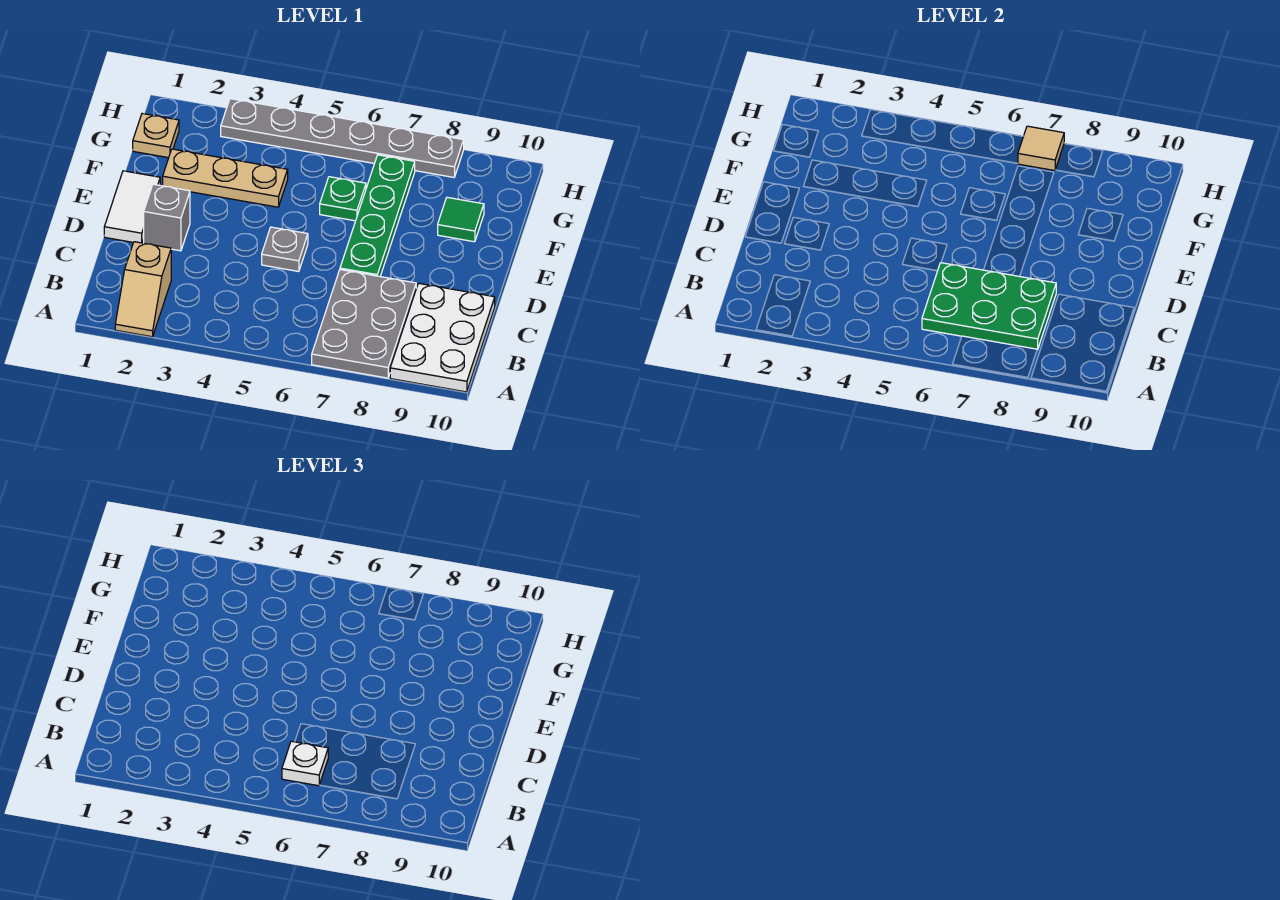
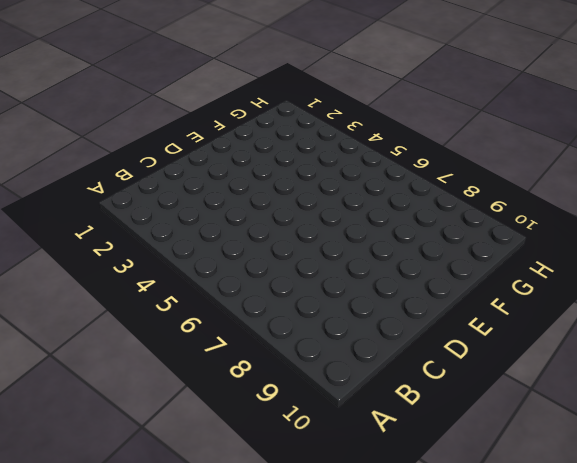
none -> tan 1x2 slope [115,242,171,337]
none -> grey 2x3 plate [312,270,416,378]
none -> white 2x3 plate [390,283,495,392]

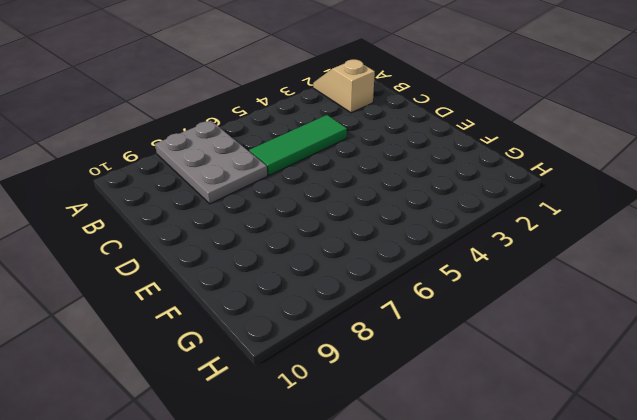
green 1x3 tile [249,115,347,175] -> none
none -> white 2x3 plate [390,283,495,392]
none -> white 1x2 tile [104,171,160,243]
none -> grey 1x1 brick [144,184,190,251]

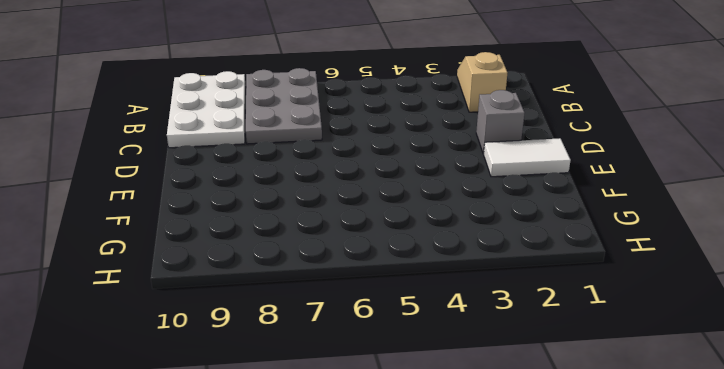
white 1x2 tile [484,138,571,177] -> white 1x2 tile turned to [104,171,160,243]
none -> grey 1x1 plate [262,227,308,272]
none -> green 1x4 plate [340,155,415,276]
none -> tan 1x3 plate [163,149,288,207]

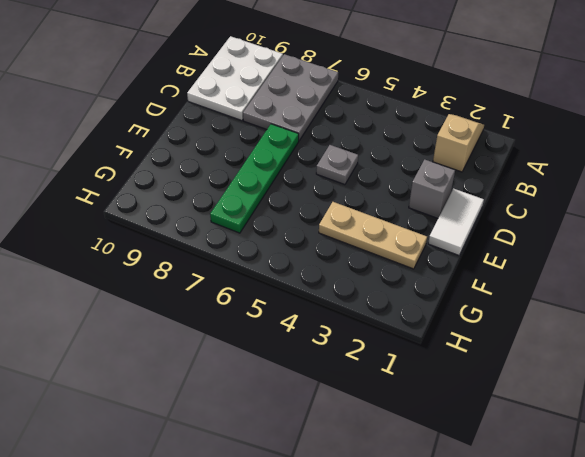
none -> green 1x1 plate [320,177,366,221]
none -> green 1x1 tile [438,197,484,242]
none -> tan 1x1 plate [133,114,179,158]

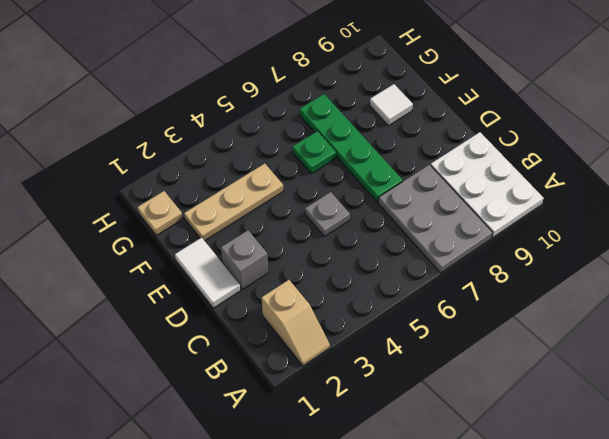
white 1x1 tile [370,84,413,126] -> green 1x1 tile [438,197,484,242]
none -> grey 1x6 plate [221,99,464,177]
none -> green 2x3 plate [922,263,1056,350]
none -> tan 1x1 tile [1018,126,1064,171]

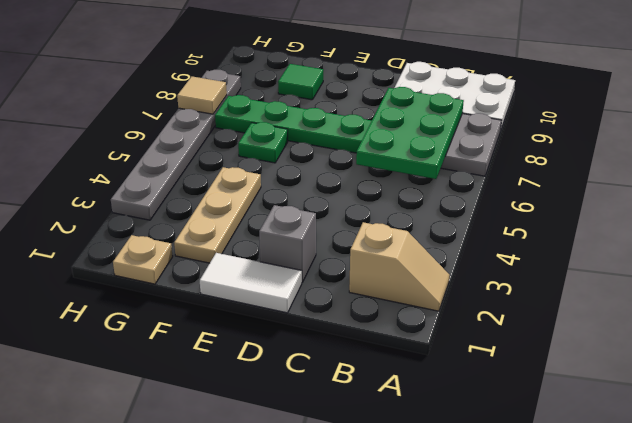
none -> grey 1x1 plate [262,227,308,272]
none -> white 1x1 plate [282,741,328,786]

